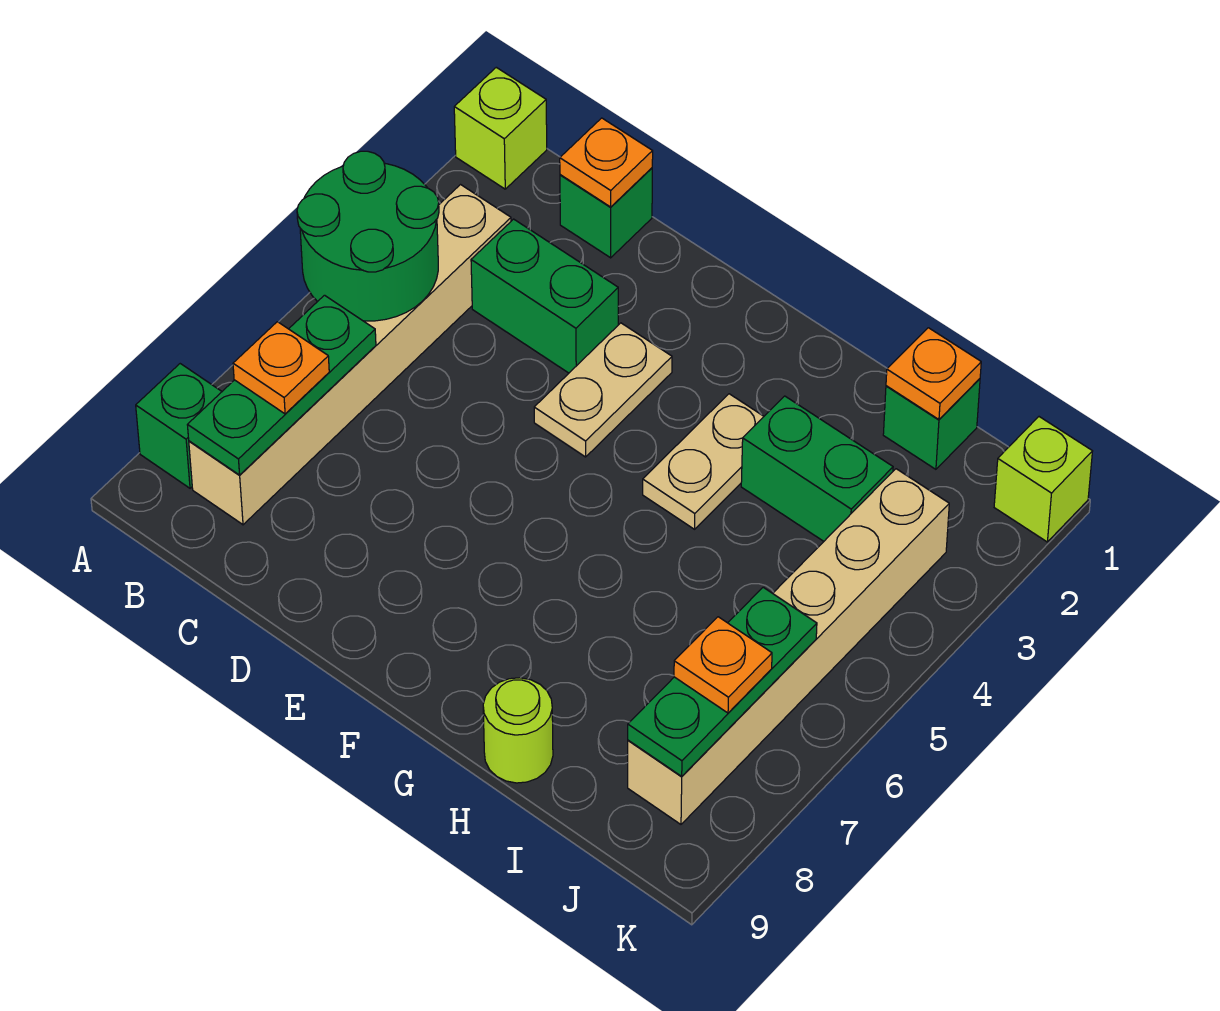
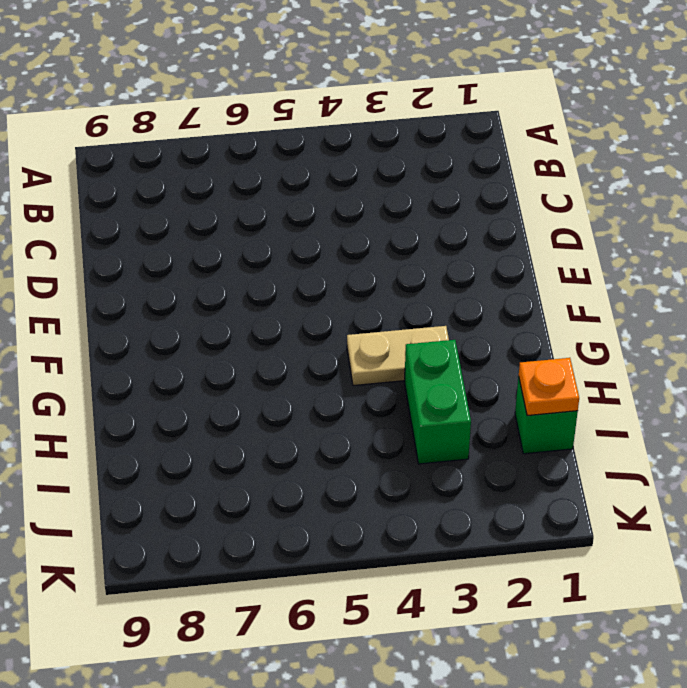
none -> lime 1x1 brick [454,67,547,189]
none -> green 1x1 brick [136,364,222,488]
none -> tan 1x6 brick [189,185,511,525]

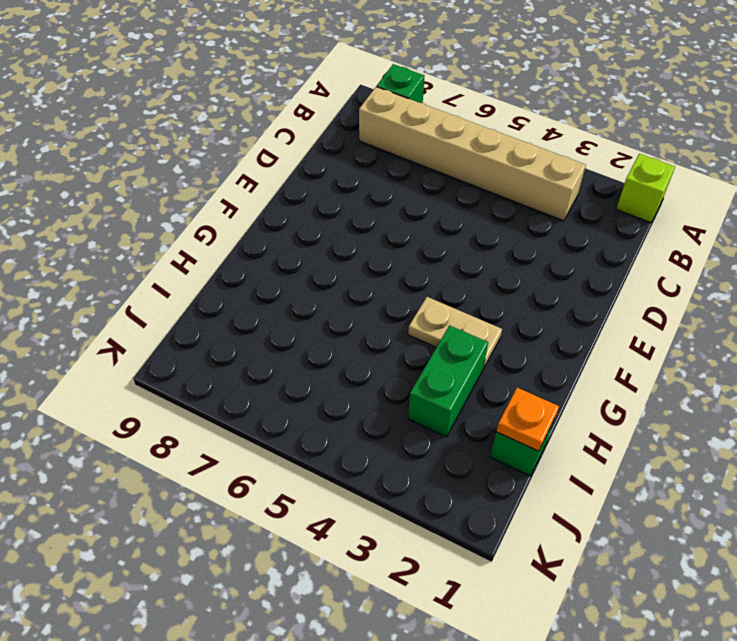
none -> green 1x1 brick [560,168,652,258]
none -> green 1x2 brick [471,219,618,373]
none -> tan 1x2 plate [534,323,672,457]

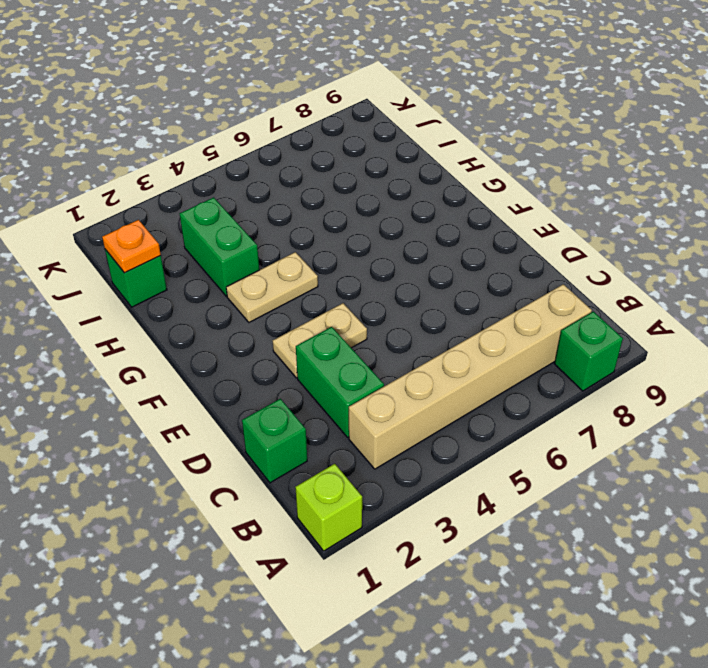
none -> lime 1x1 round brick [483,678,553,783]
none -> tan 1x6 brick [628,469,949,824]
none -> lime 1x1 brick [994,417,1093,542]

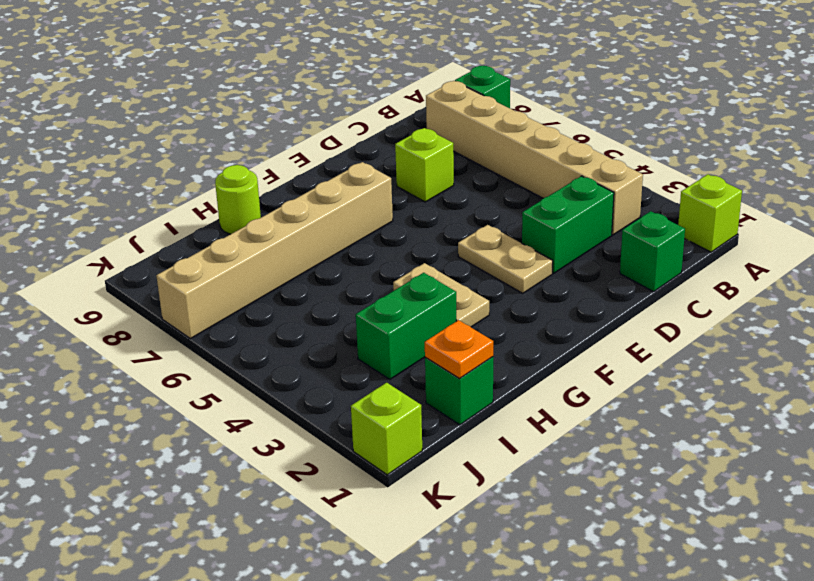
lime 1x1 brick [395,128,454,202] -> none
tan 1x6 brick [156,162,393,339] -> tan 1x6 brick turned to [628,469,949,824]
none -> green 2x2 round brick [297,151,439,321]
none -> green 1x3 plate [188,295,376,475]
none -> orange 1x1 plate [560,118,653,207]

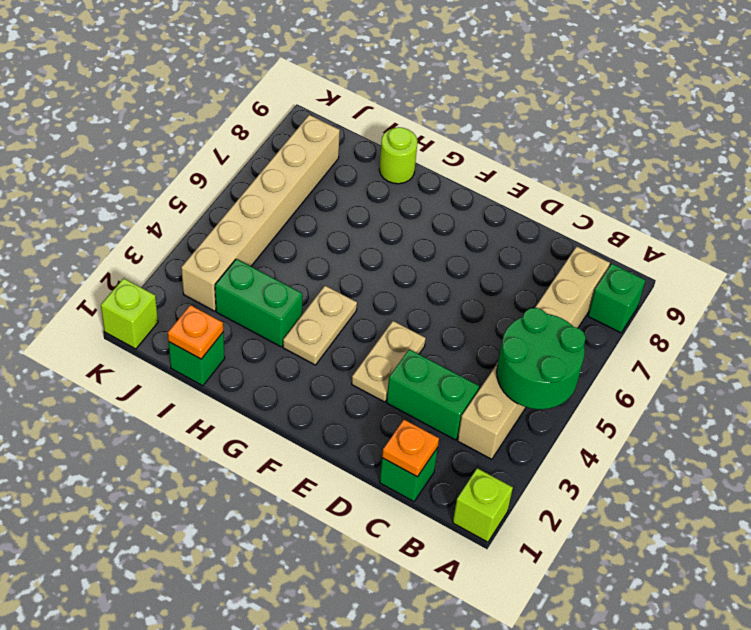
none -> green 1x3 plate [188,295,376,475]
none -> green 1x3 plate [628,587,817,777]
none -> orange 1x1 plate [233,322,329,414]

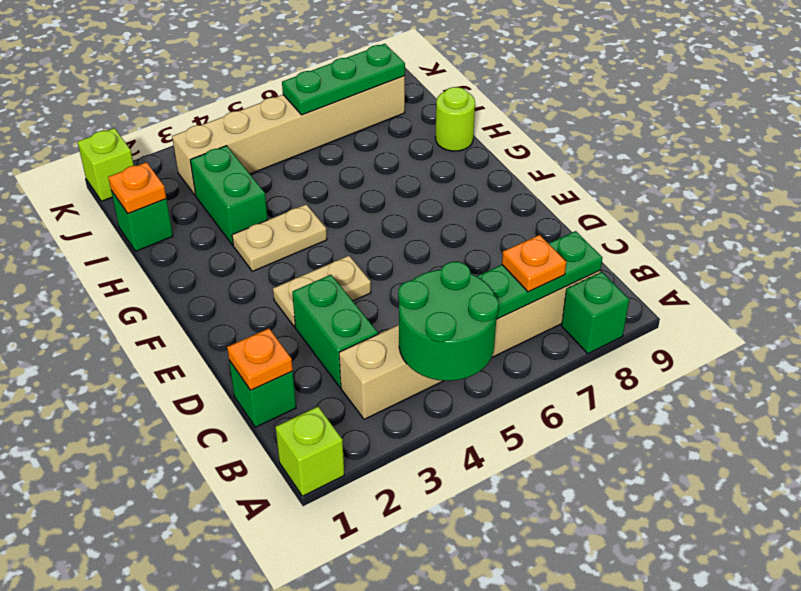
none -> orange 1x1 plate [674,617,772,713]

